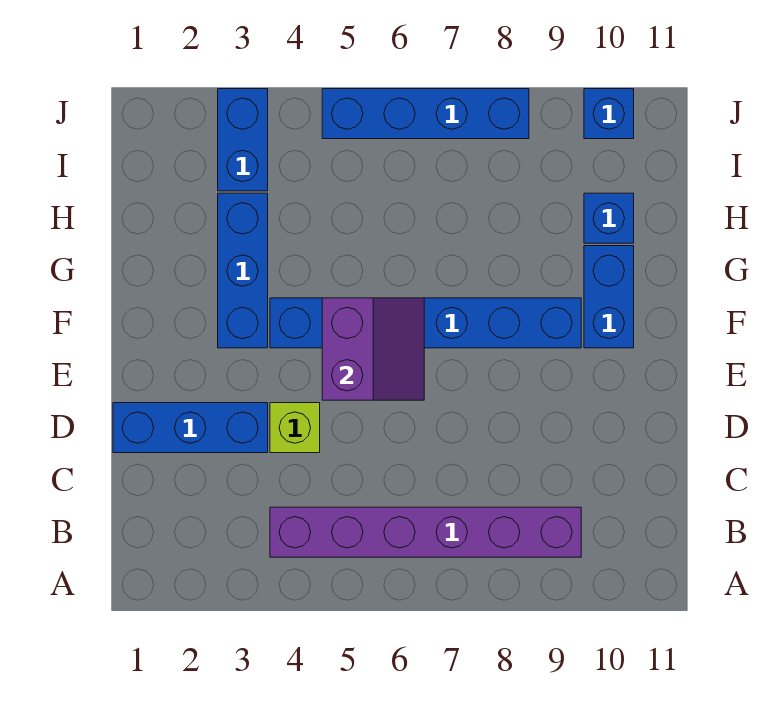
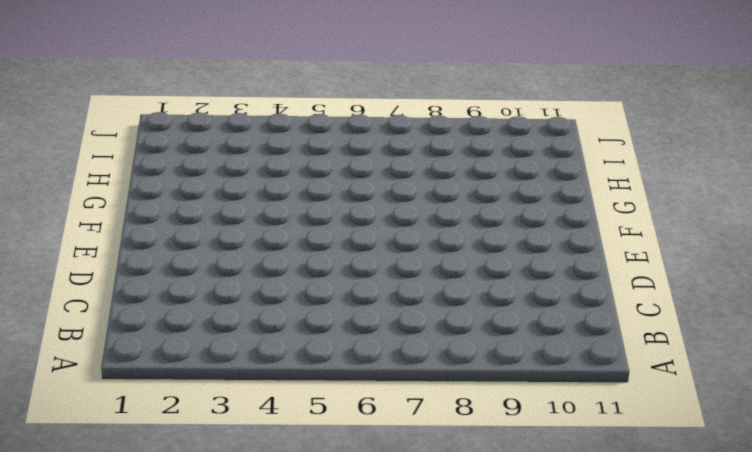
none -> purple 1x6 brick [270,507,581,557]
none -> blue 1x3 brick [113,403,268,453]

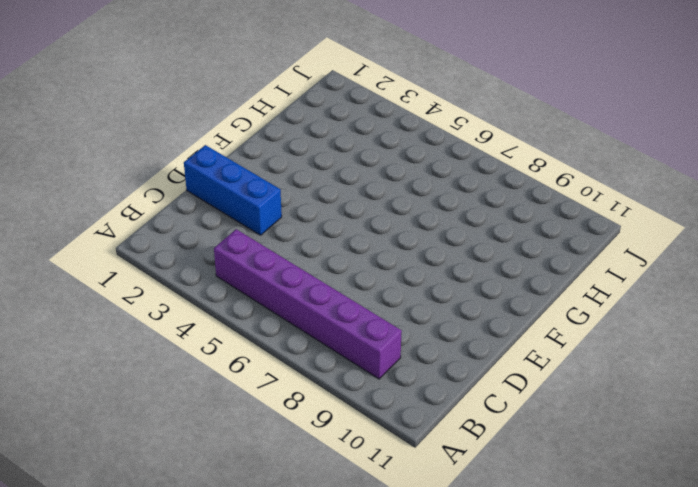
none -> lime 1x1 brick [270,403,320,453]
none -> blue 1x3 brick [218,193,268,348]

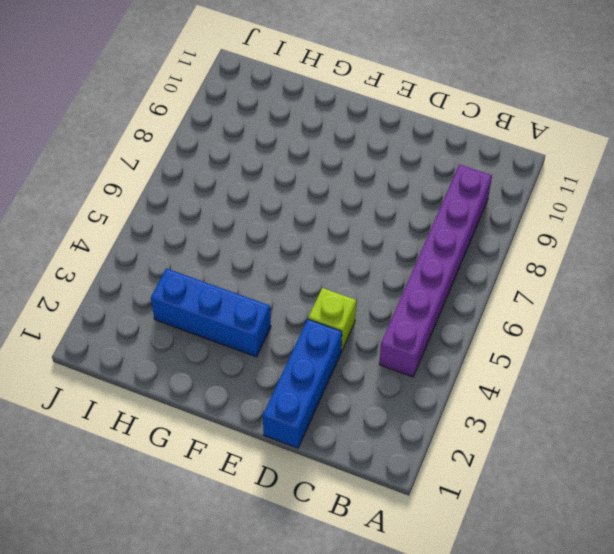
none -> blue 1x6 brick [270,298,581,348]
none -> blue 1x2 brick [584,246,634,348]

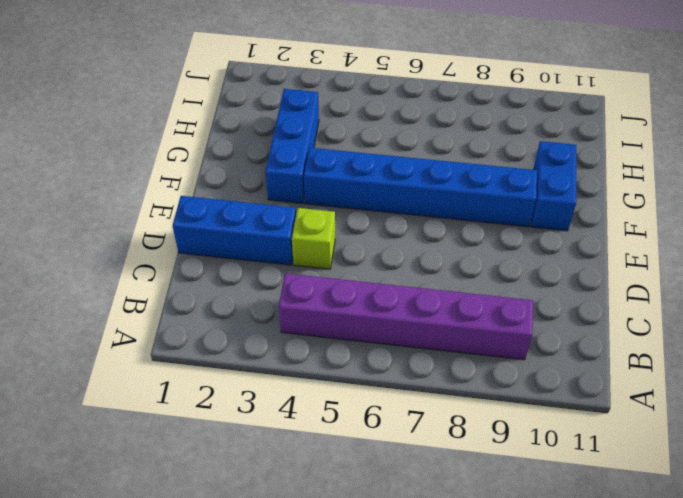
none -> blue 1x1 brick [584,193,634,243]
none -> blue 1x2 brick [218,89,268,191]

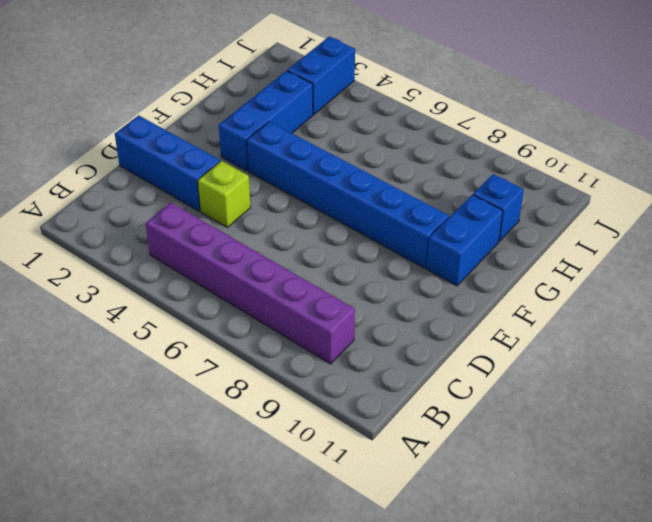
none -> blue 1x4 brick [322,89,529,139]
none -> blue 1x1 brick [584,89,634,139]

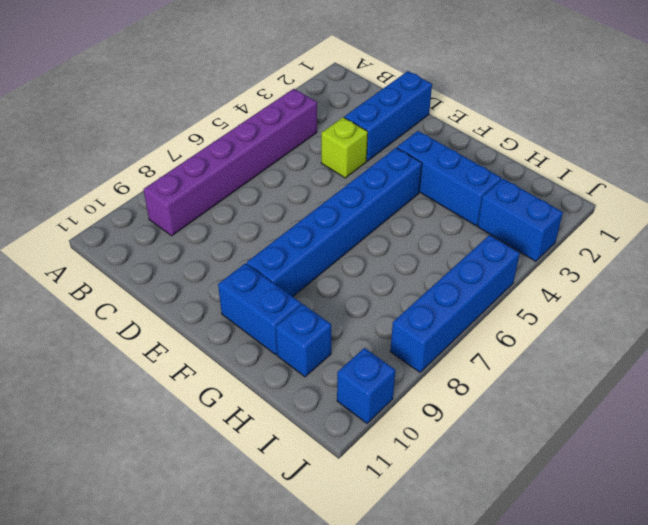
none -> purple 2x2 slope [322,298,424,400]

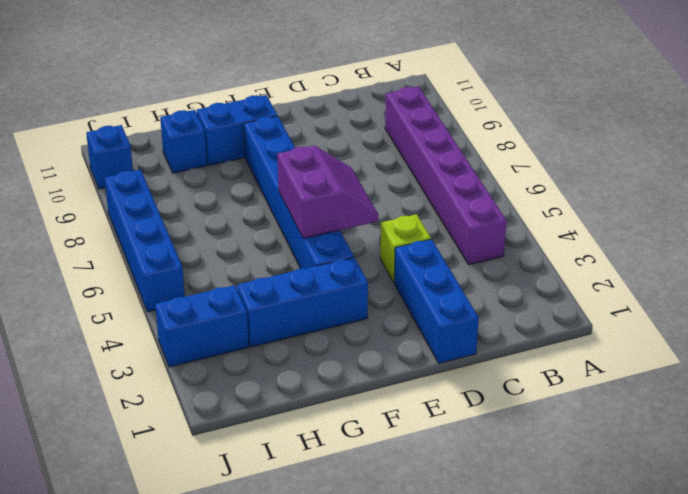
purple 2x2 slope [277,146,378,238] -> purple 2x2 slope turned to [322,298,424,400]

